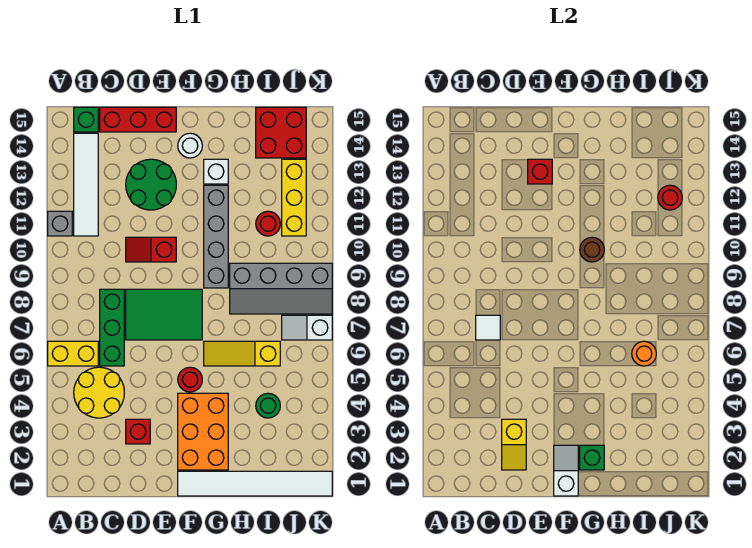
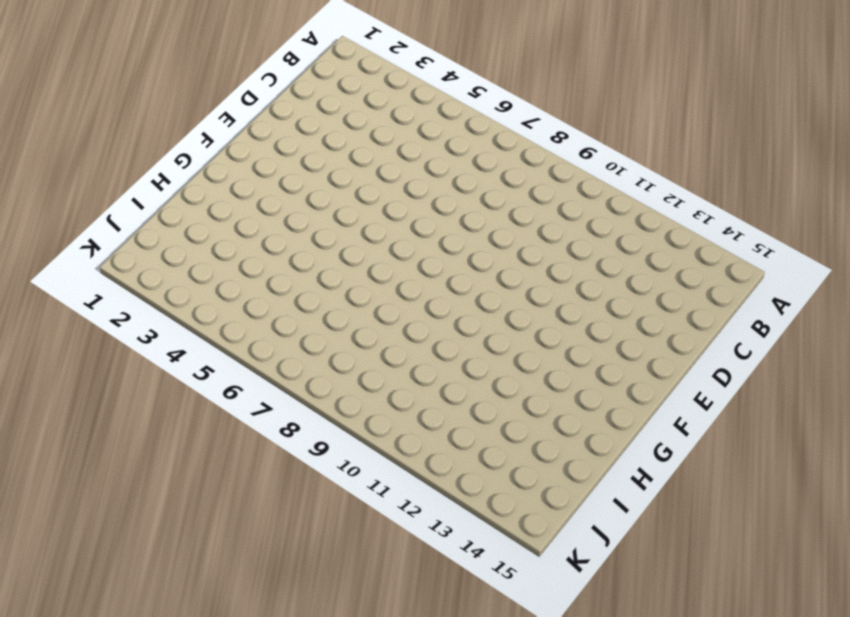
none -> yellow 1x2 brick [48,341,98,366]
none -> grey 1x1 brick [48,211,72,236]
none -> yellow 2x2 round brick [74,367,124,418]
none -> white 1x4 tile [74,133,98,236]

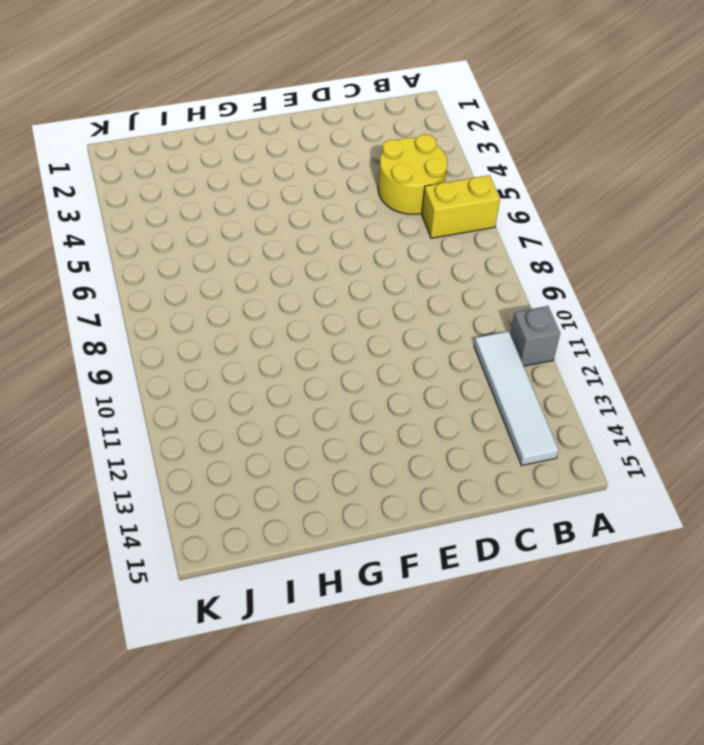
none -> green 1x1 brick [74,107,98,132]
none -> green 1x3 brick [100,289,124,366]
none -> red 1x3 brick [100,107,176,132]
none -> red 1x1 brick [126,419,150,444]

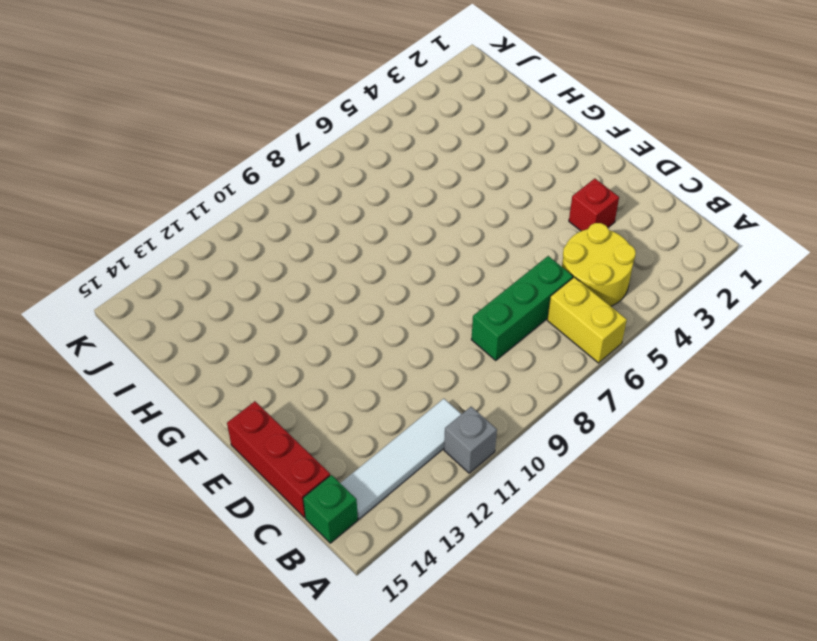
none -> green 2x3 tile [126,289,202,340]
none -> red 1x2 slope [126,237,176,262]
none -> green 2x2 round brick [126,159,176,210]
none -> white 1x6 tile [178,471,332,496]

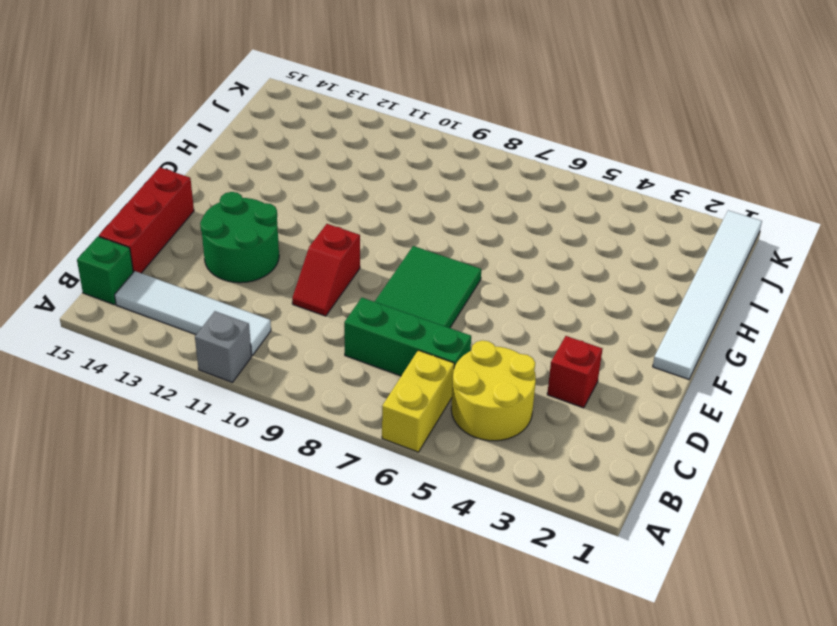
none -> orange 2x3 brick [178,393,228,470]
none -> red 1x1 round brick [178,367,202,392]
none -> white 1x1 round brick [178,133,202,158]
none -> yellow 1x3 slope [204,341,280,366]

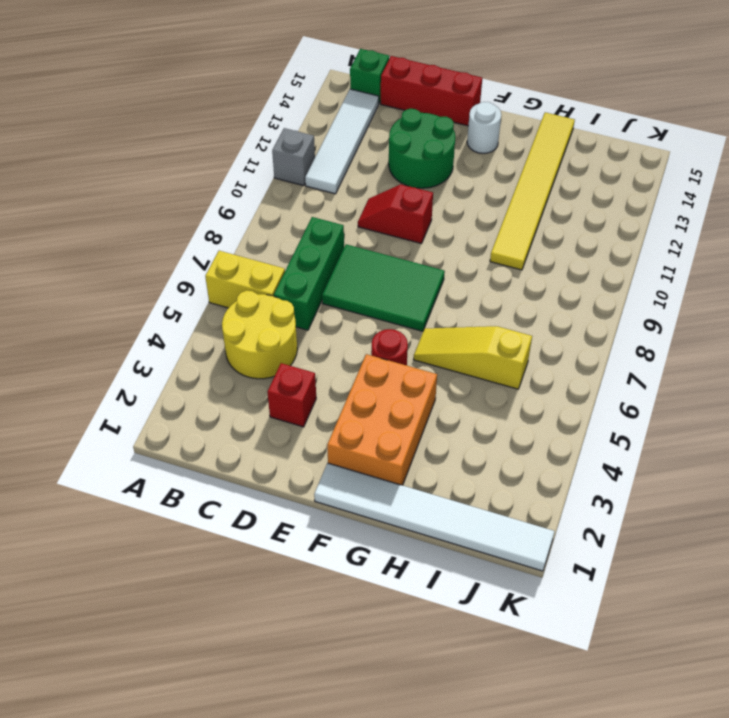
yellow 1x6 tile [490,112,575,270] -> none
none -> grey 1x4 brick [204,185,228,288]
none -> white 1x1 brick [204,159,228,184]
none -> grey 2x4 slope [230,263,332,314]
none -> green 1x1 round brick [256,393,280,418]

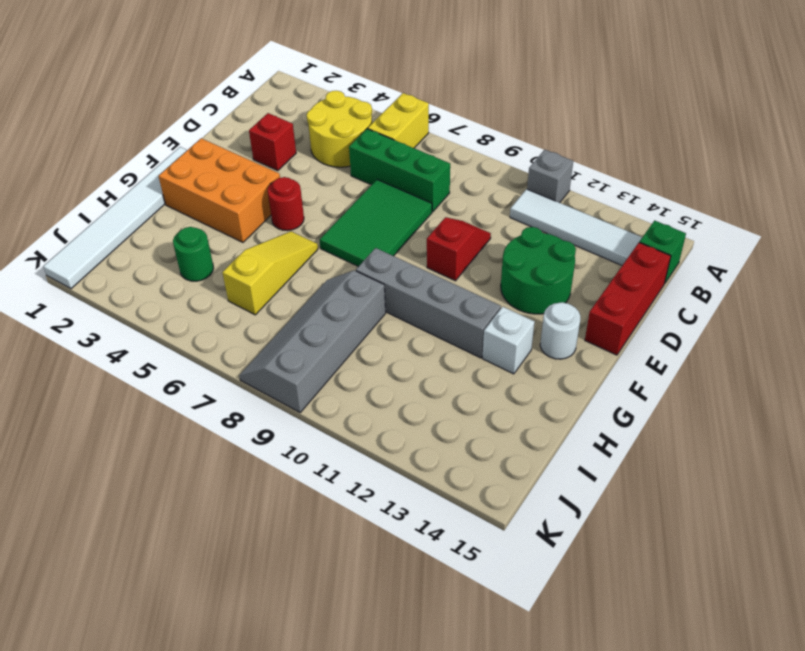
none -> red 1x1 round brick [256,211,280,236]
none -> red 2x2 brick [256,107,306,158]
none -> white 1x2 slope [282,315,332,340]
none -> yellow 1x3 brick [282,159,306,236]

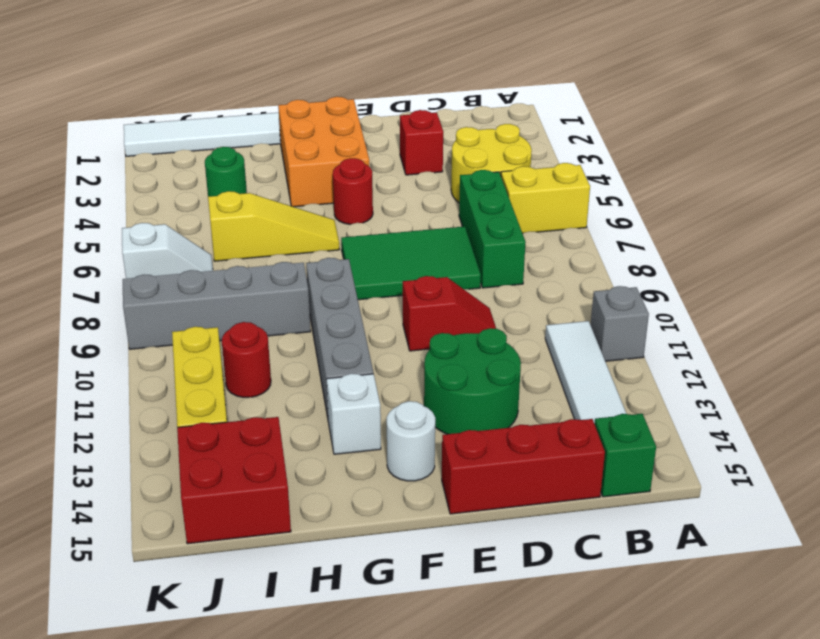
none -> white 1x1 tile [476,315,500,340]
none -> yellow 1x2 slope [502,419,526,470]
none -> red 1x1 brick [528,159,552,184]
none -> white 1x2 slope [554,445,578,496]

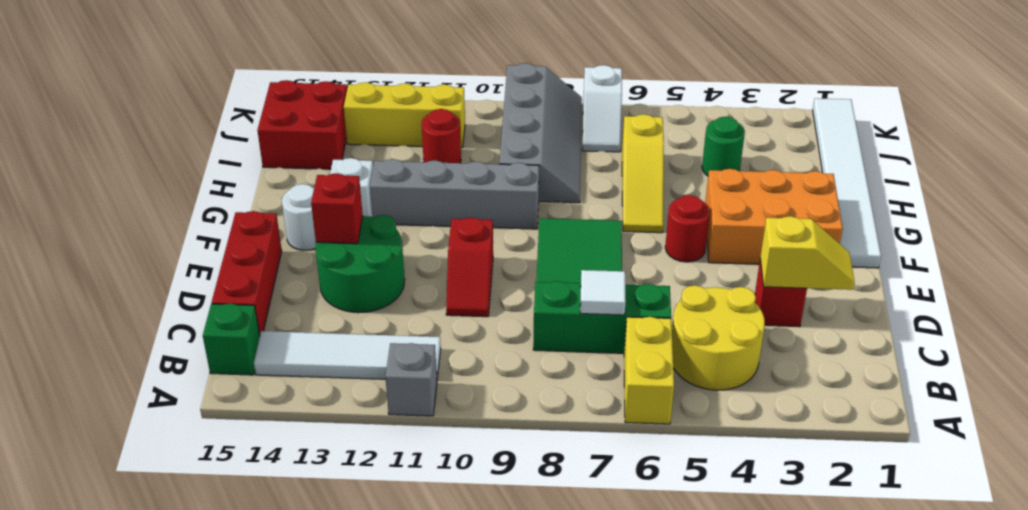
none -> white 1x2 slope [554,445,578,496]
none -> green 1x1 brick [580,445,604,470]
none -> brown 1x1 round brick [580,237,604,262]
none -> orange 1x1 round brick [632,341,656,366]

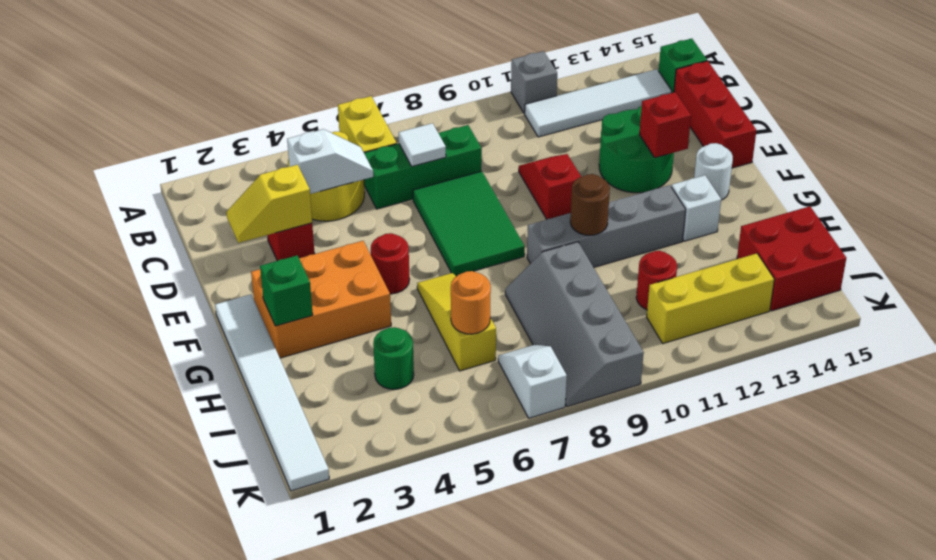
white 1x2 slope [287,129,373,194] -> white 1x2 slope moved to [554,445,578,496]
none -> red 1x1 round brick [658,185,682,210]

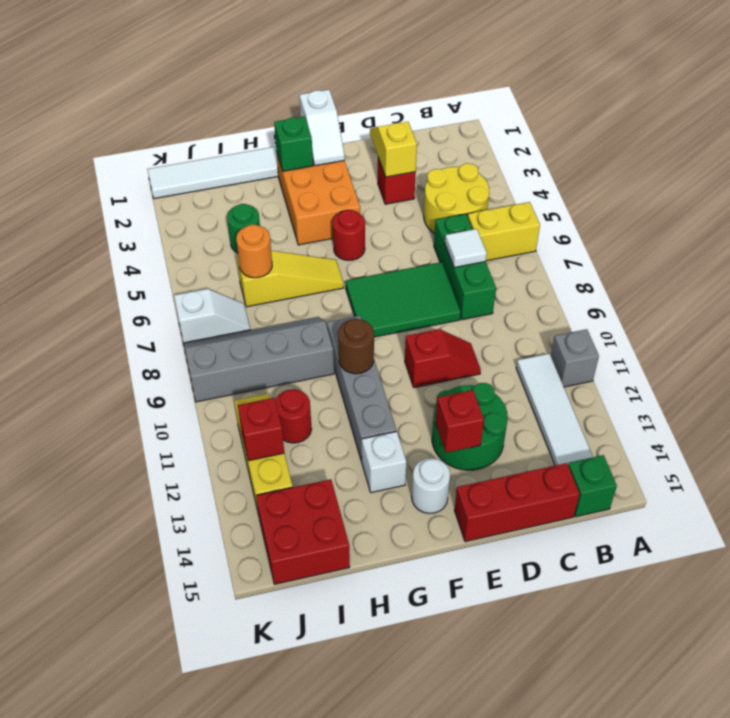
red 1x1 brick [238,398,284,461] -> red 1x1 round brick [658,185,682,210]

